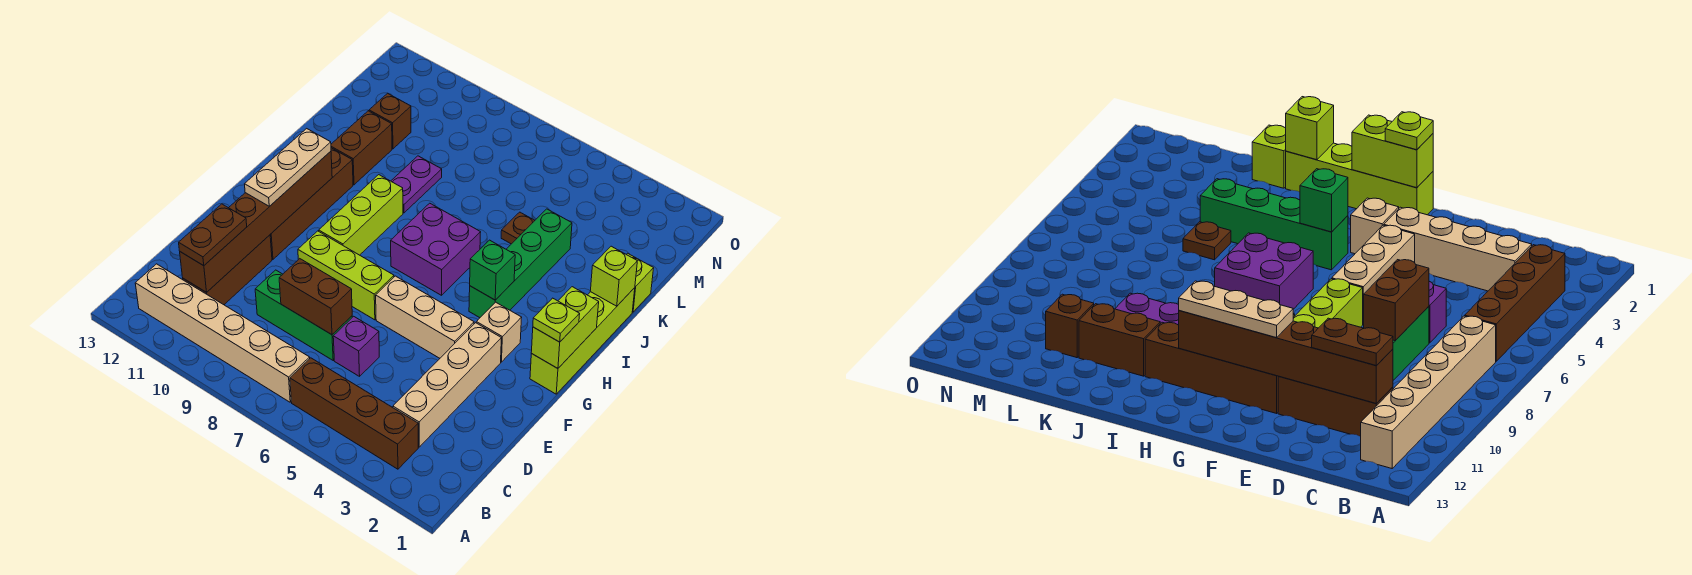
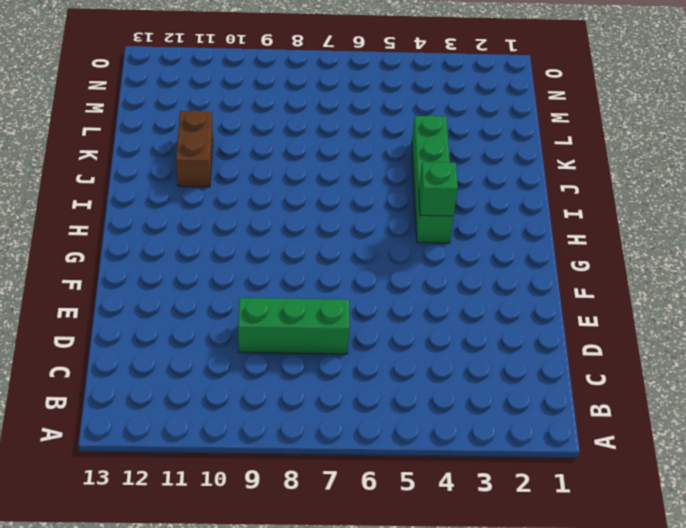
none -> brown 1x4 brick [290,358,418,469]
none -> tan 1x6 brick [135,264,310,402]
none -> tan 1x4 brick [393,323,501,447]

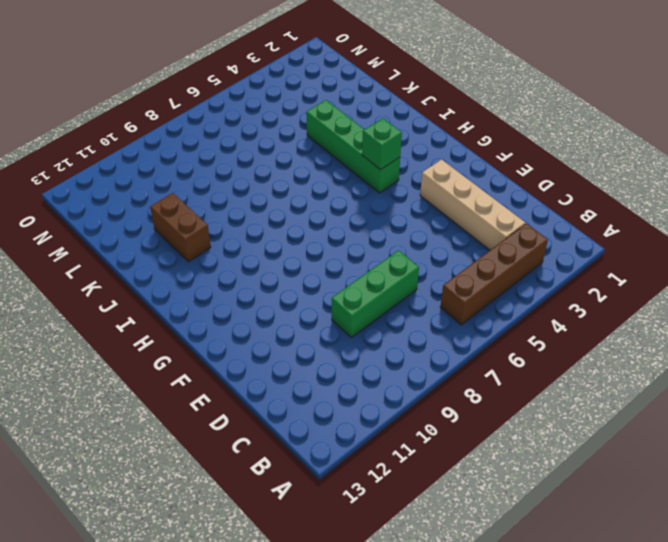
none -> tan 1x6 brick [135,264,310,402]
none -> brown 1x3 brick [183,235,272,305]
none -> purple 1x1 brick [333,316,379,376]

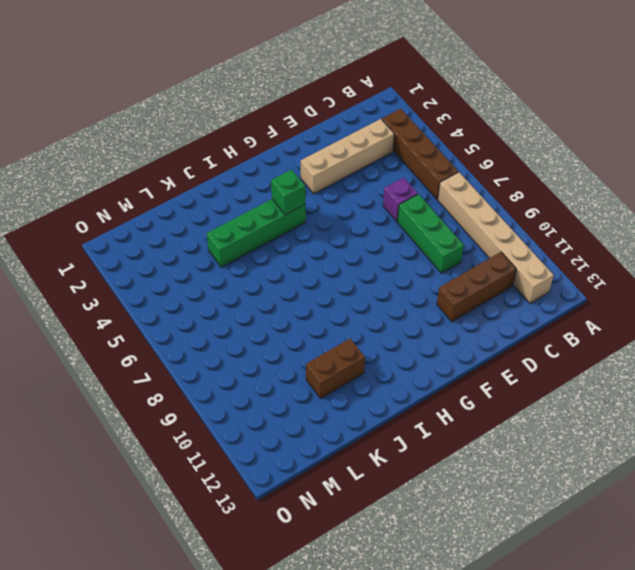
none -> tan 1x3 brick [376,276,474,358]
none -> lime 1x3 brick [298,231,394,320]
none -> brown 1x4 brick [270,148,353,259]

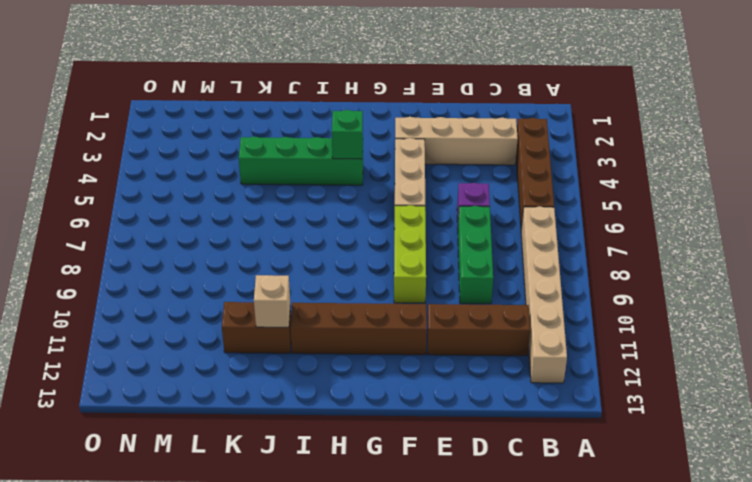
tan 1x1 brick [254,275,290,327] -> tan 1x1 brick moved to [476,302,522,362]
none -> lime 1x4 brick [530,288,635,394]
none -> lime 1x3 brick [319,175,403,255]
none -> purple 2x2 brick [391,203,481,295]

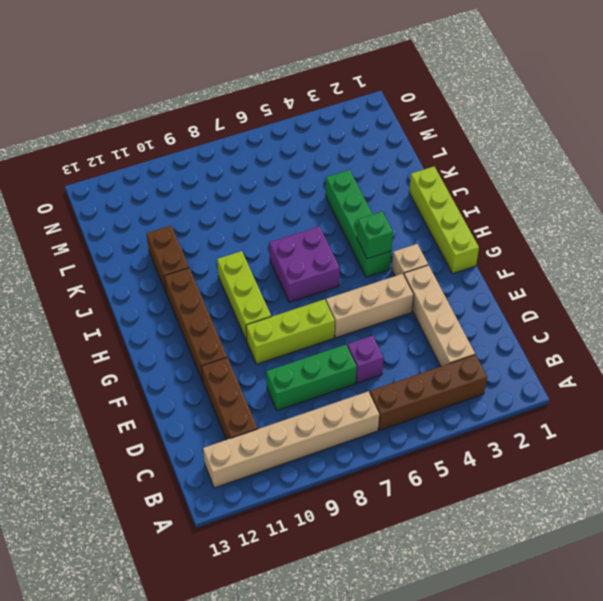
none -> purple 1x2 plate [391,156,442,213]
none -> lime 1x1 brick [626,253,654,312]
none -> brown 1x1 plate [501,212,535,244]

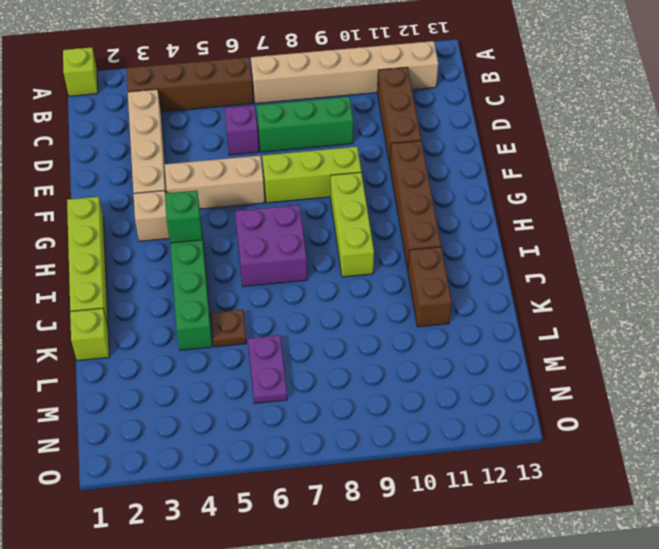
lime 1x1 brick [63,47,98,96] -> lime 1x1 brick moved to [590,246,637,306]
purple 1x2 plate [248,335,287,403] -> purple 1x2 plate moved to [391,156,442,213]
none -> brown 1x1 brick [369,93,411,149]
none -> brown 1x6 brick [180,151,332,292]
none -> brown 1x2 brick [279,259,352,335]

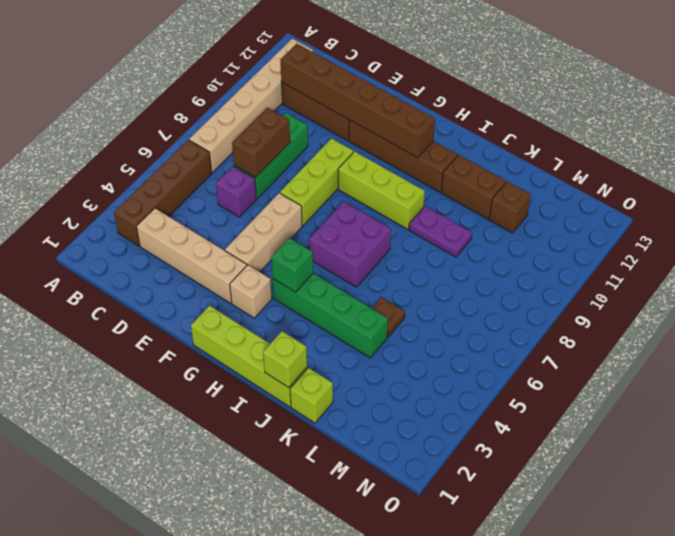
none -> lime 1x2 brick [531,287,599,368]
none -> brown 1x2 plate [179,204,247,266]
none -> tan 1x3 plate [245,129,331,206]

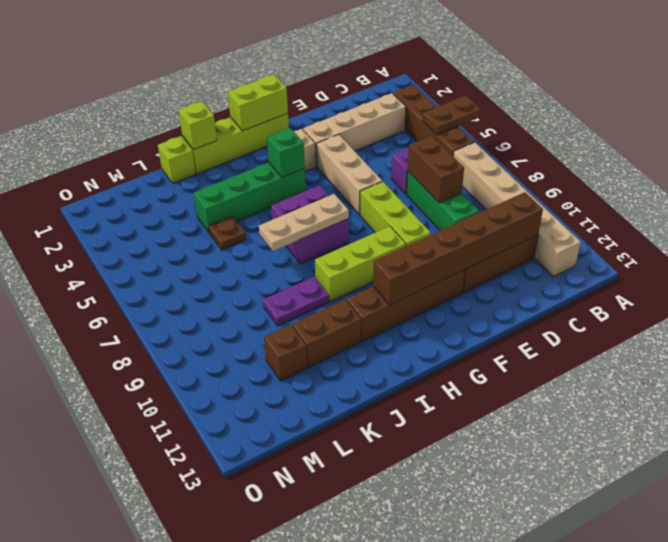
brown 1x2 plate [423,95,481,135] -> brown 1x2 plate moved to [179,204,247,266]
tan 1x3 plate [259,194,349,251] -> tan 1x3 plate moved to [245,129,331,206]
none -> lime 1x1 plate [533,298,580,342]

